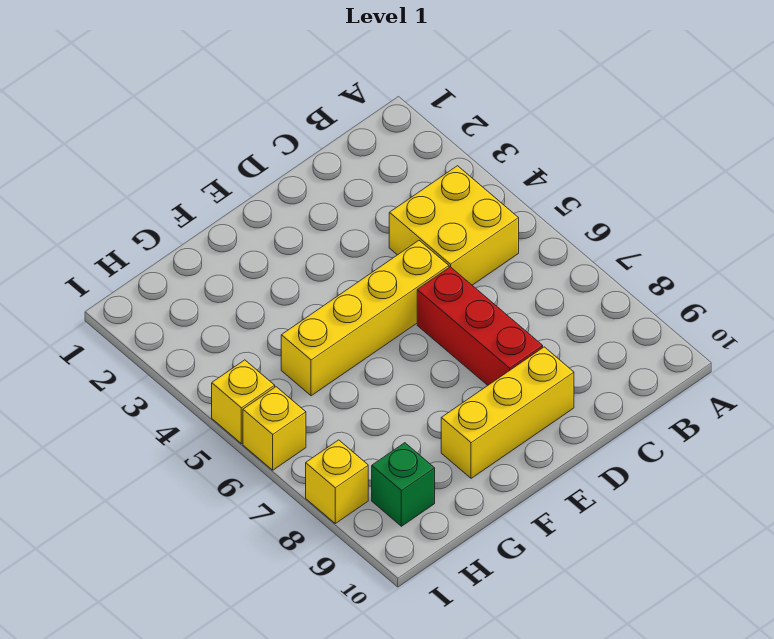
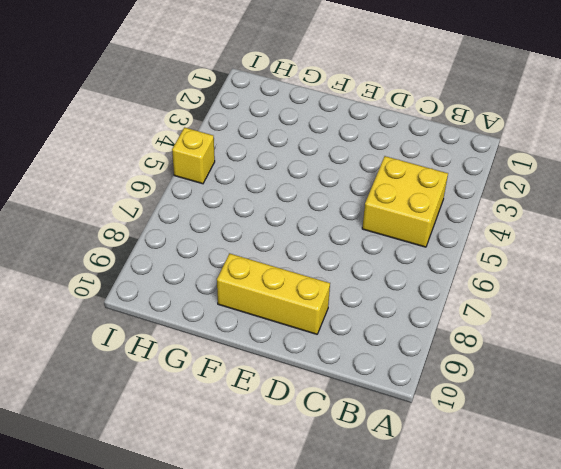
none -> yellow 1x4 brick [281,241,449,396]
none -> red 1x3 brick [417,267,543,385]

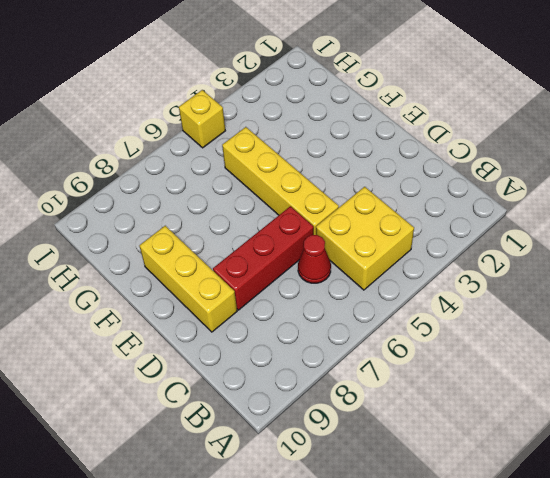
red 1x1 cone [298,235,331,283] -> none
none -> green 1x1 brick [372,443,435,526]
none -> yellow 1x1 brick [243,387,306,470]

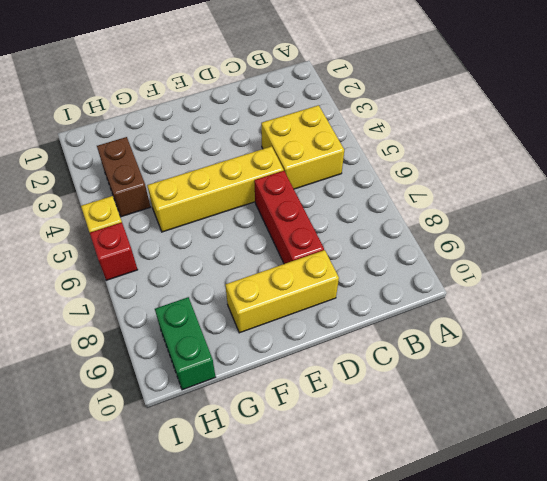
brown 1x2 brick [97,137,150,217] -> none
green 1x2 brick [155,297,216,390] -> green 1x1 brick [372,443,435,526]
red 1x1 brick [90,222,138,280] -> yellow 1x1 brick [243,387,306,470]
none -> yellow 1x1 brick [306,440,368,523]

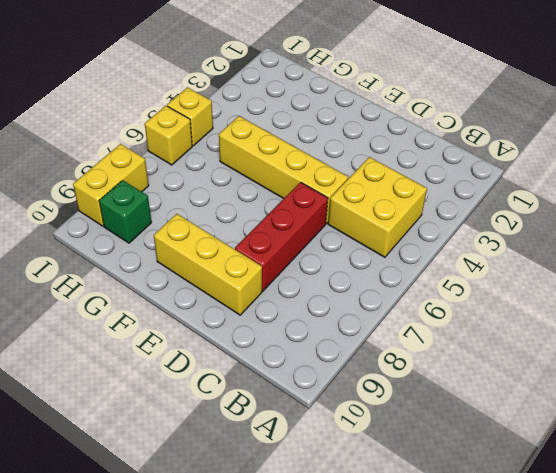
yellow 1x2 brick [73,144,149,226] -> yellow 1x1 brick [306,440,368,523]

